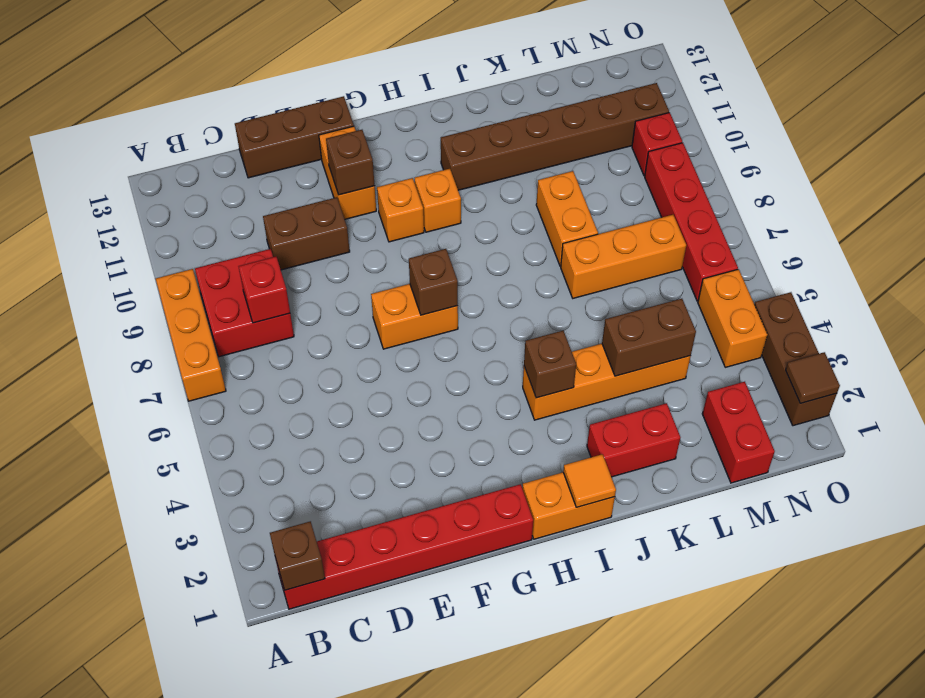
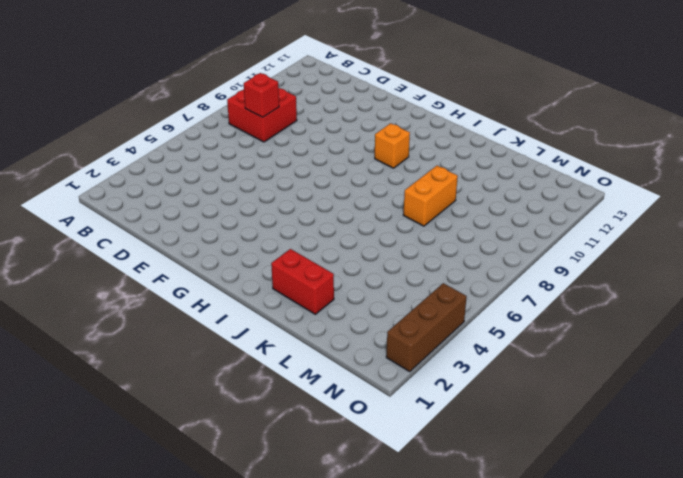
none -> orange 1x3 brick [156,269,226,401]
none -> red 1x6 brick [275,484,533,609]
none -> brown 1x2 brick [263,197,350,270]

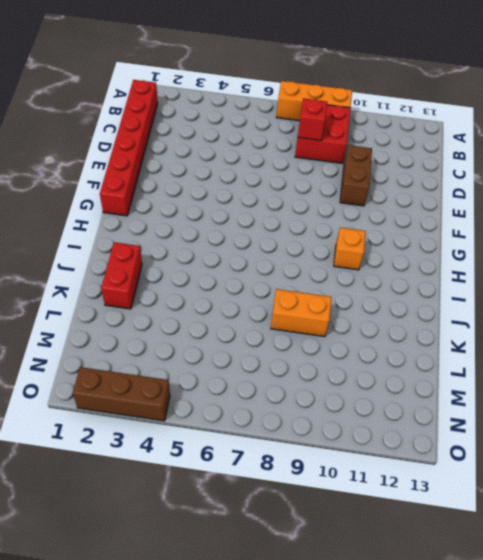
none -> brown 1x3 brick [235,96,354,178]
none -> orange 1x2 brick [371,284,458,349]
none -> orange 1x2 brick [319,126,376,219]

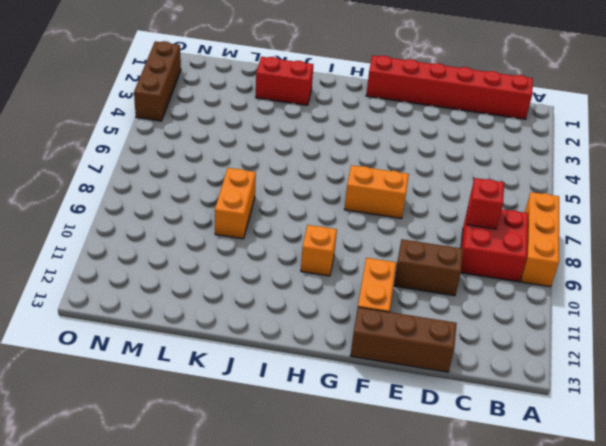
none -> orange 1x1 brick [377,178,424,242]
none -> orange 1x2 brick [522,472,615,539]
none -> orange 1x4 brick [523,344,691,420]

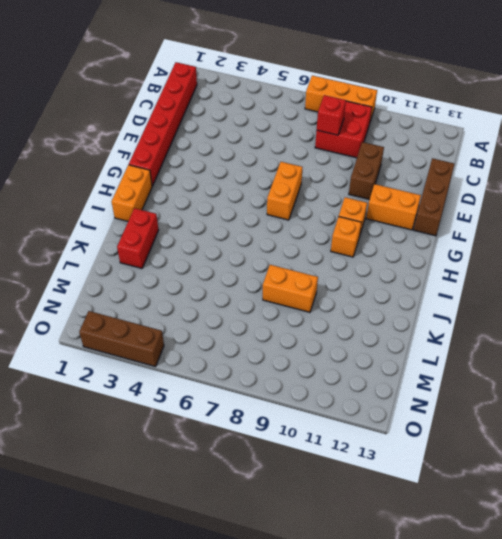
none -> orange 1x4 brick [523,344,691,420]
none -> brown 1x6 brick [441,83,669,190]
none -> orange 1x3 brick [561,215,686,298]

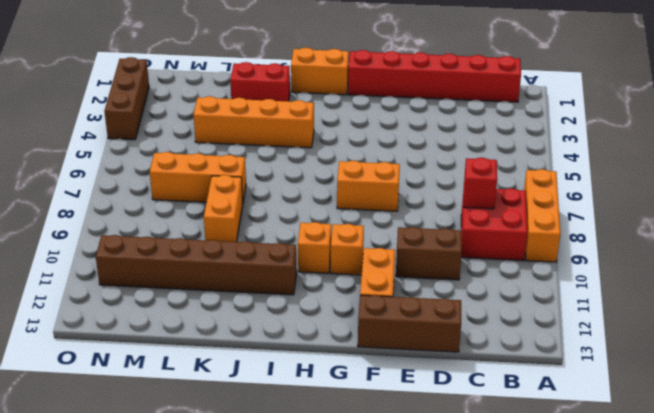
none -> red 1x2 brick [702,382,775,483]
none -> orange 1x2 brick [698,269,767,367]
none -> red 1x4 brick [645,143,738,301]

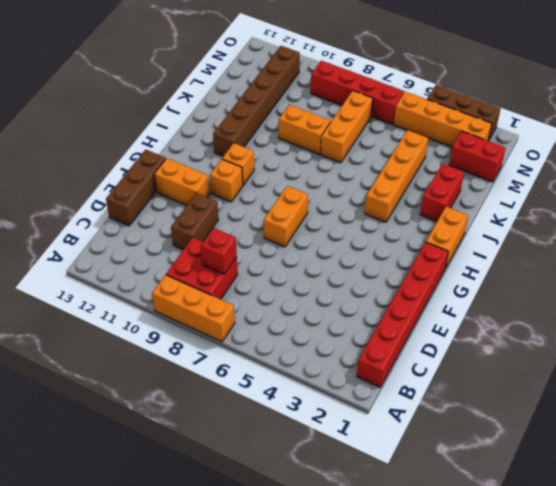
orange 1x4 brick [394,92,492,147] -> orange 1x2 brick [698,269,767,367]
none -> red 1x1 brick [632,113,682,176]
none -> brown 1x1 brick [270,521,325,590]
none -> brown 1x1 brick [326,130,375,195]

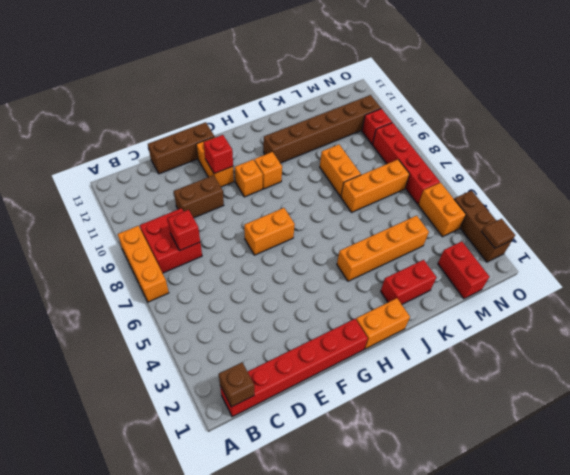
red 1x1 brick [204,135,233,174] -> brown 1x1 brick [326,130,375,195]
none -> brown 1x1 brick [409,249,458,315]
none -> orange 1x1 tile [563,454,616,507]
none -> brown 1x1 brick [524,330,576,398]

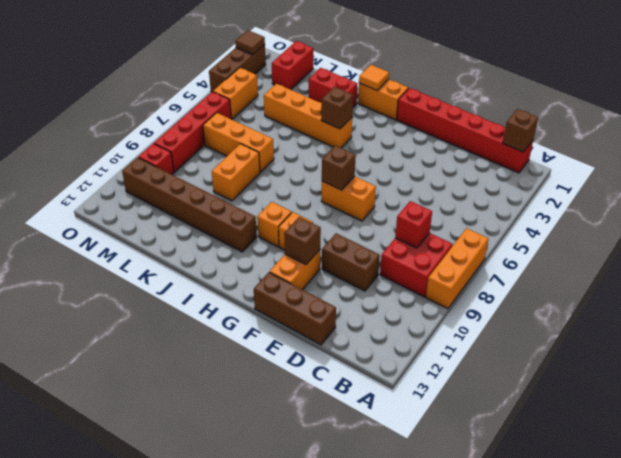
none -> brown 1x2 brick [602,299,696,376]

